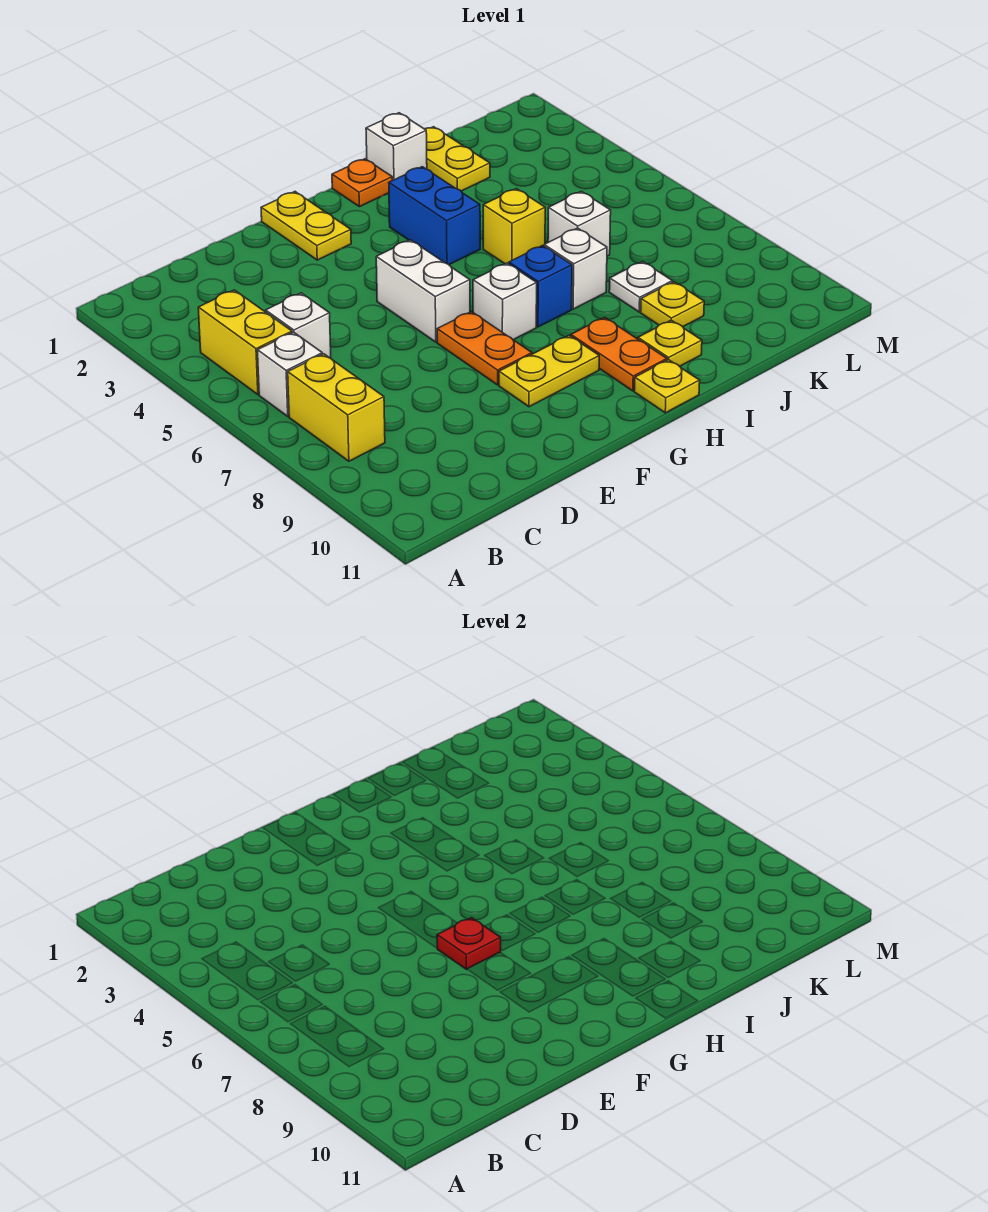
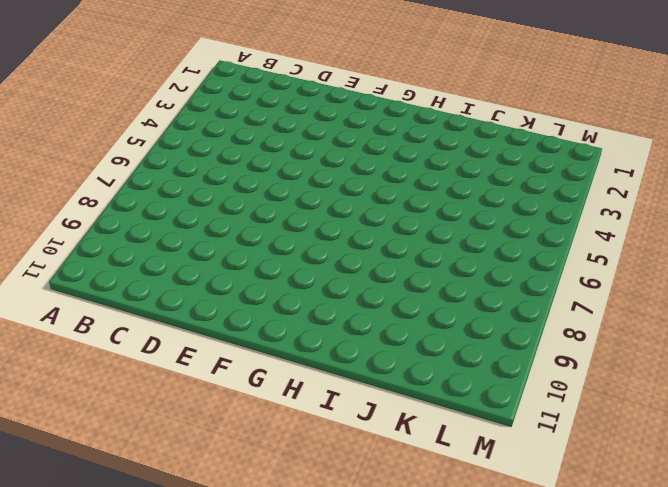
none -> yellow 1x2 brick [198,290,292,395]
none -> white 1x1 brick [258,332,322,416]
none -> yellow 1x2 brick [288,354,385,461]

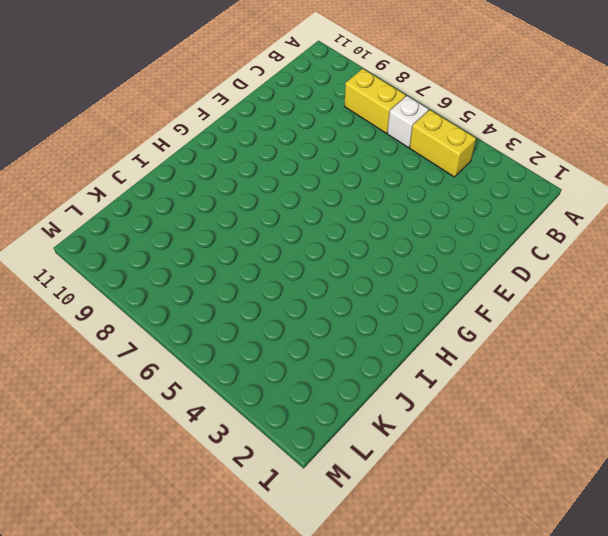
none -> white 1x1 brick [266,293,331,358]
none -> yellow 1x2 plate [261,192,351,260]
none -> white 1x2 brick [376,240,470,342]

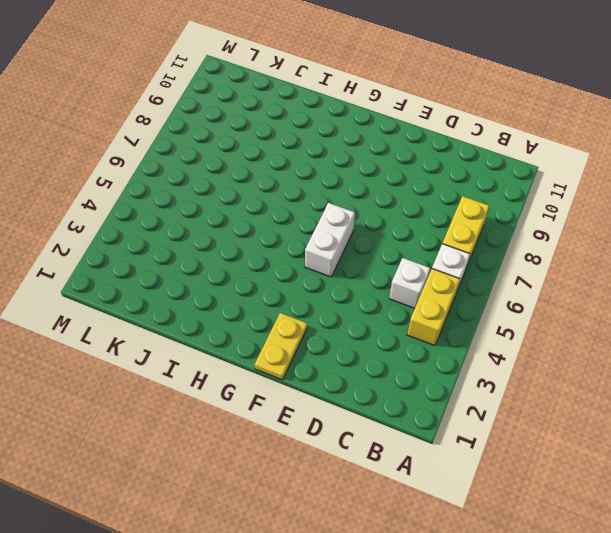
none -> orange 1x2 plate [437,312,532,385]
none -> yellow 1x2 plate [499,335,599,407]
none -> white 1x1 brick [473,263,537,340]

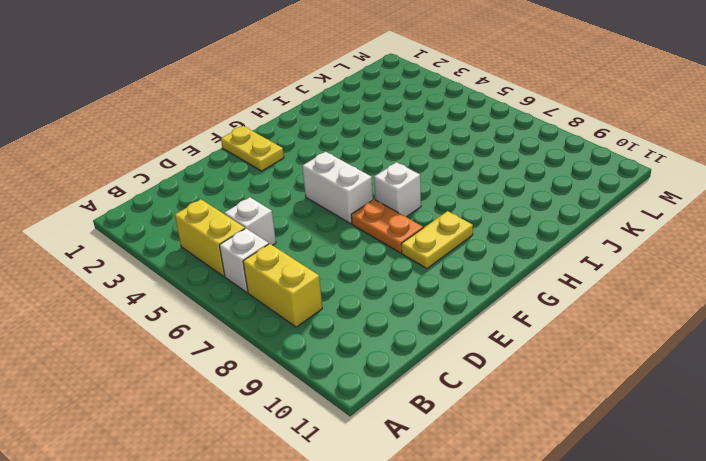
none -> orange 1x1 plate [332,159,392,207]
none -> blue 1x2 brick [389,167,480,265]
none -> blue 1x1 brick [509,246,572,327]

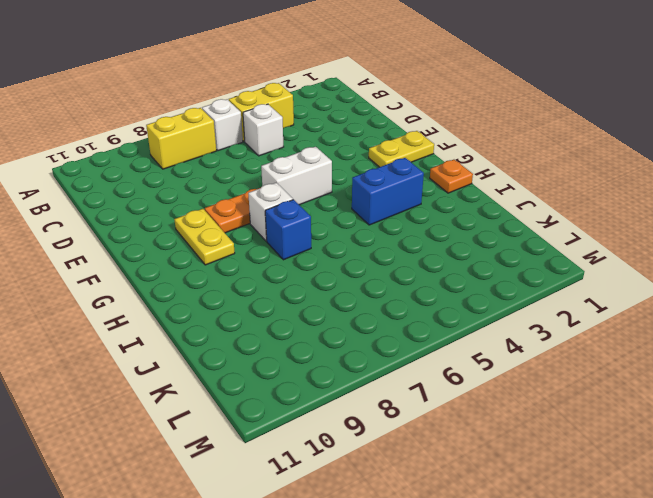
none -> orange 1x2 plate [571,317,667,391]
none -> yellow 1x1 plate [634,360,700,413]
none -> white 1x1 brick [366,113,427,180]

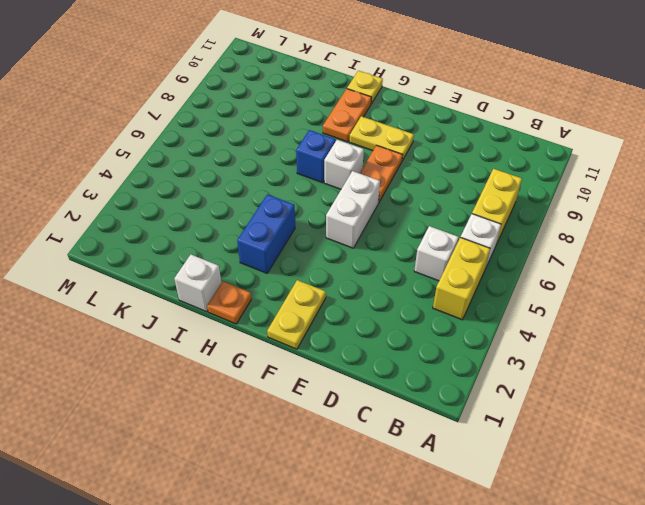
none -> yellow 1x1 brick [483,189,545,264]
none -> white 1x1 brick [544,228,607,309]
none -> yellow 1x1 plate [638,320,702,366]

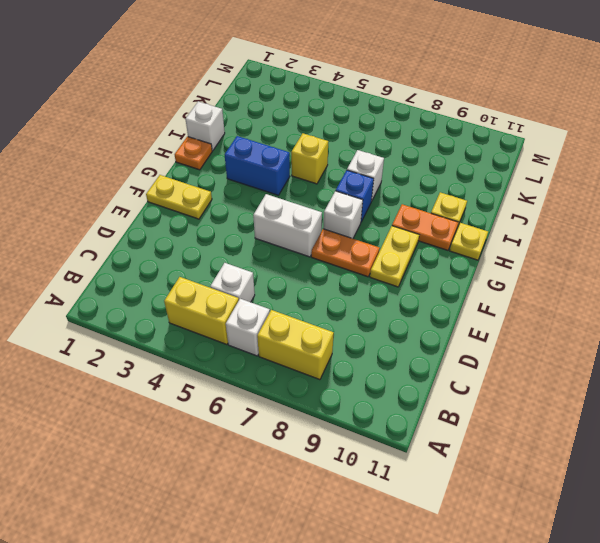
none -> yellow 1x2 plate [425,127,490,191]
none -> white 1x1 brick [548,191,611,256]
none -> white 1x1 plate [609,262,672,312]

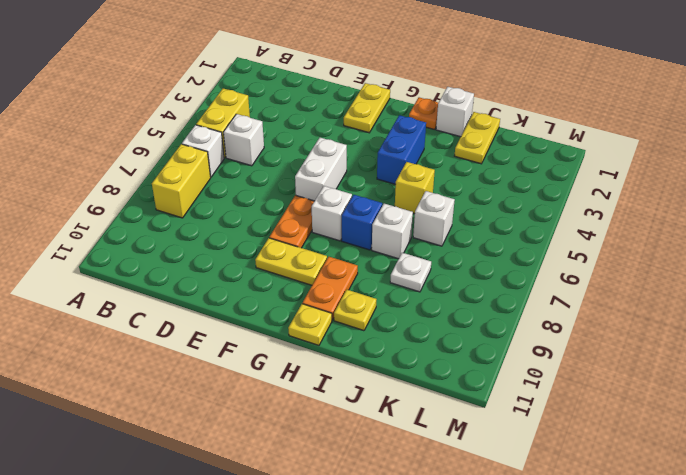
none -> yellow 1x1 plate [641,282,704,327]
none -> red 1x1 plate [437,918,501,969]

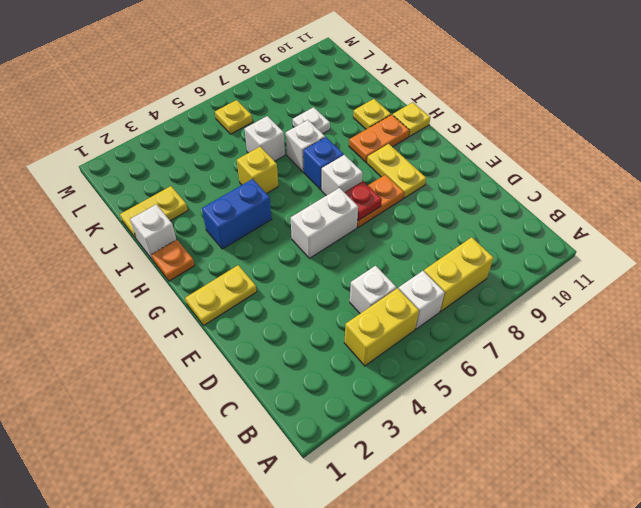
yellow 1x1 plate [215,100,252,134] -> yellow 1x1 plate moved to [641,282,704,327]

